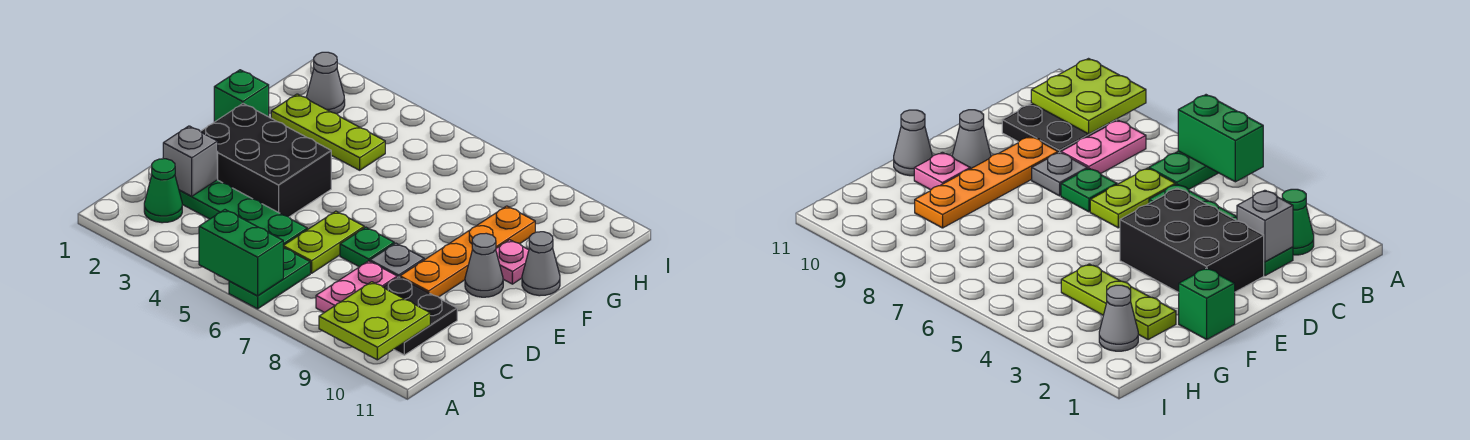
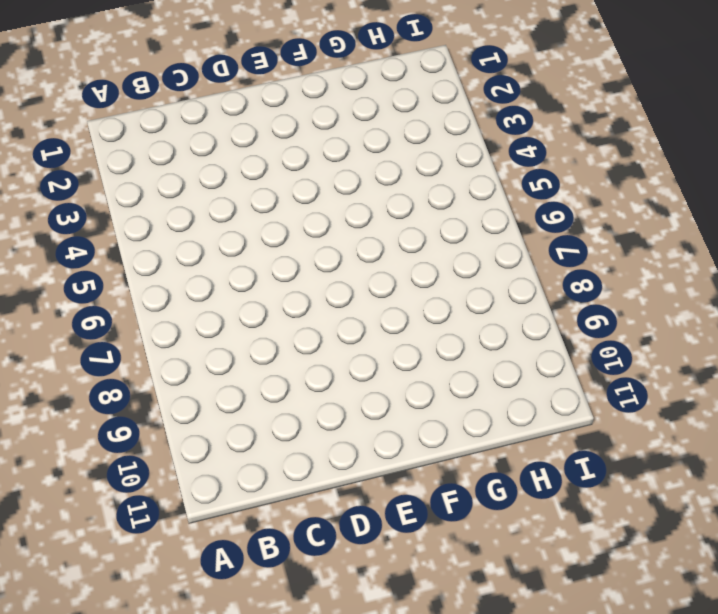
none -> green 1x2 plate [229,247,310,309]
none -> green 1x1 cone [144,159,182,223]
none -> pink 1x2 plate [316,261,397,313]

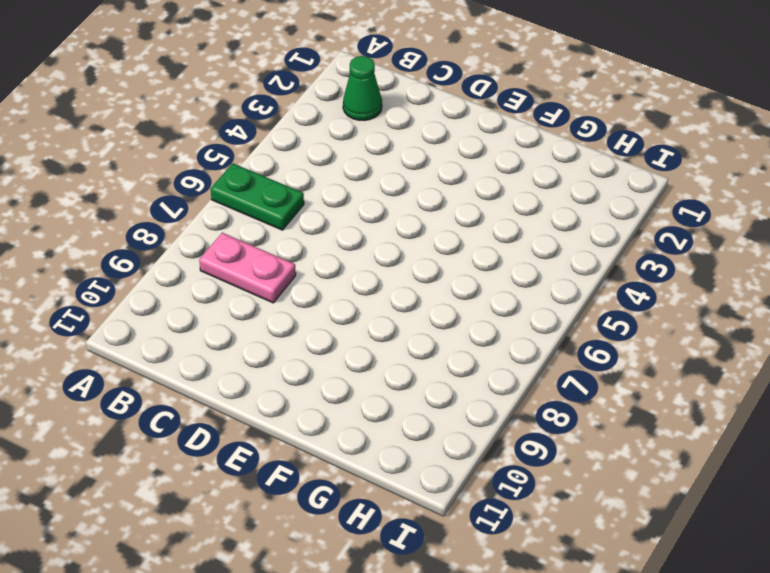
none -> black 2x2 plate [384,277,457,355]
none -> green 1x4 plate [179,180,307,245]
none -> lime 1x2 plate [283,211,364,273]

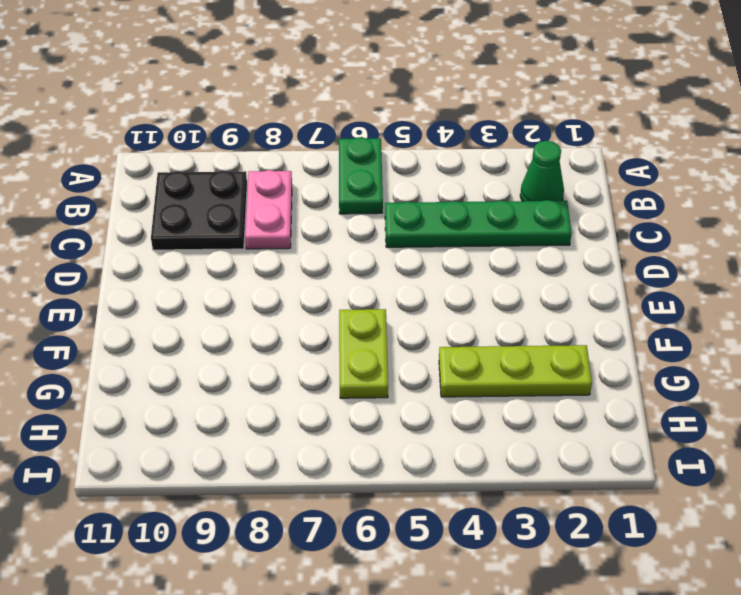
lime 1x2 plate [339,309,388,398] -> lime 1x2 plate moved to [283,211,364,273]
none -> black 2x3 brick [201,104,331,217]
none -> green 1x1 plate [340,227,394,267]
none -> grey 1x1 plate [370,243,424,277]

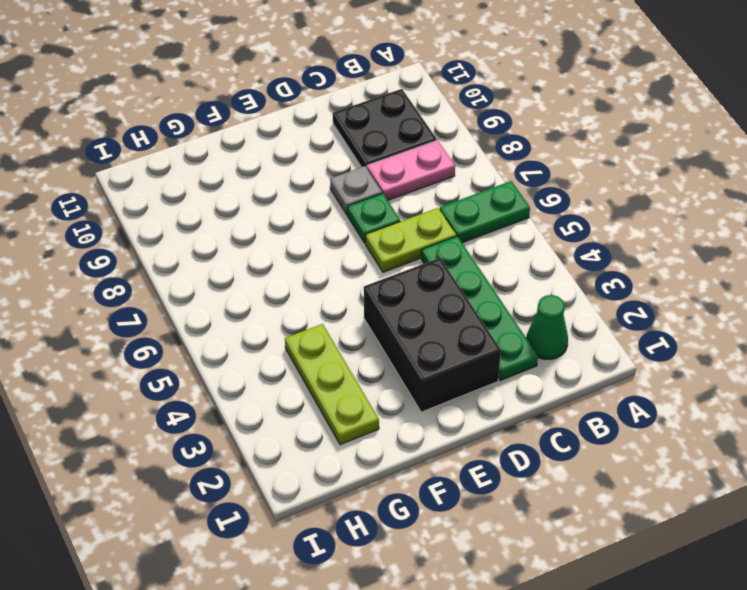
none -> orange 1x4 plate [400,206,535,297]
none -> grey 1x1 cone [465,233,503,297]
none -> green 1x1 brick [214,70,269,122]

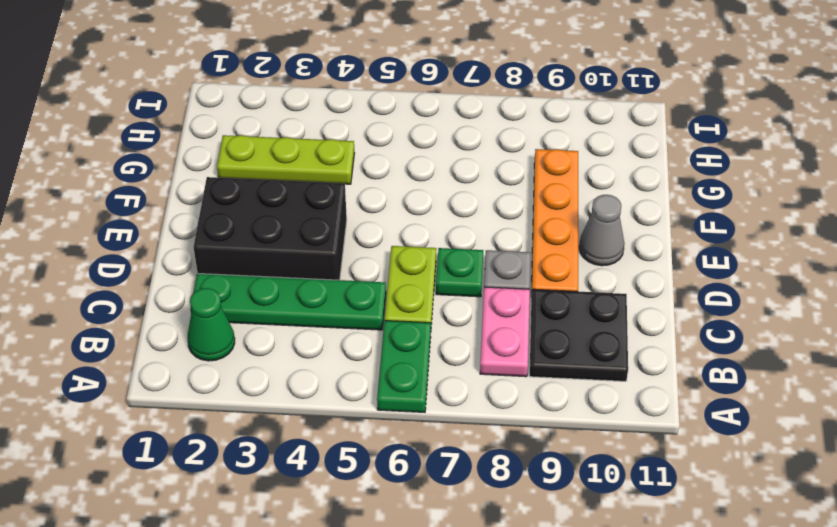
none -> green 1x1 brick [214,70,269,122]
none -> pink 1x1 plate [496,240,529,284]
none -> grey 1x1 cone [522,232,560,296]

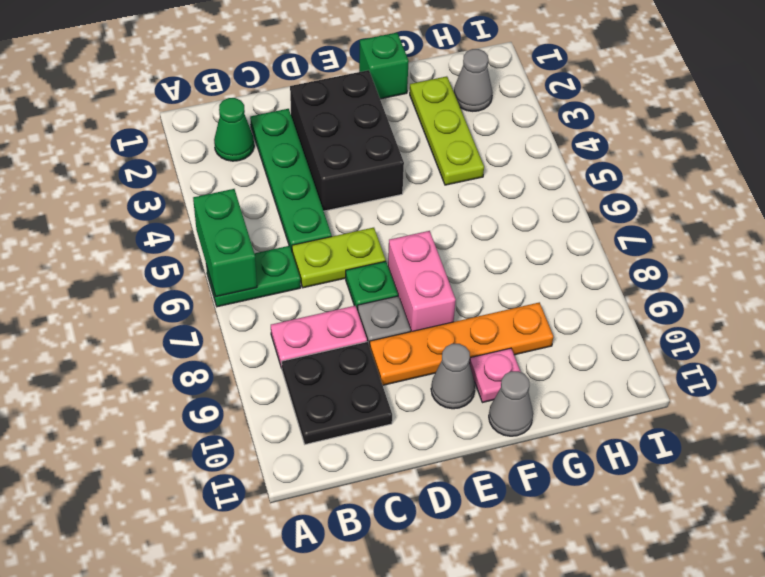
pink 1x2 brick [388,231,456,332] -> none
none -> lime 2x2 plate [319,282,430,360]
none -> grey 1x1 brick [163,126,218,196]

